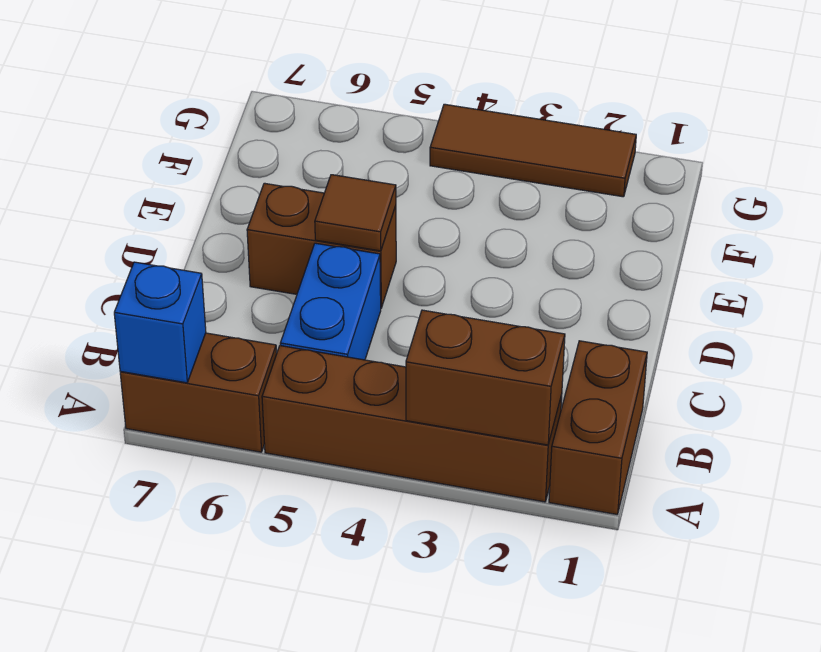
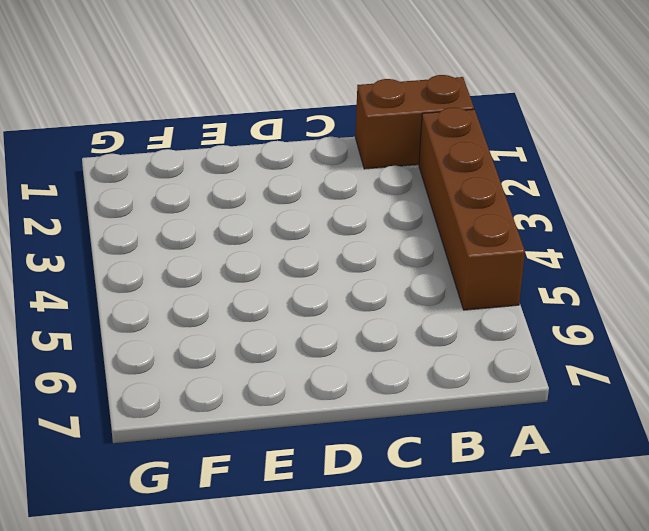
none -> brown 1x2 brick [120,333,277,452]
none -> blue 1x2 brick [280,243,381,360]

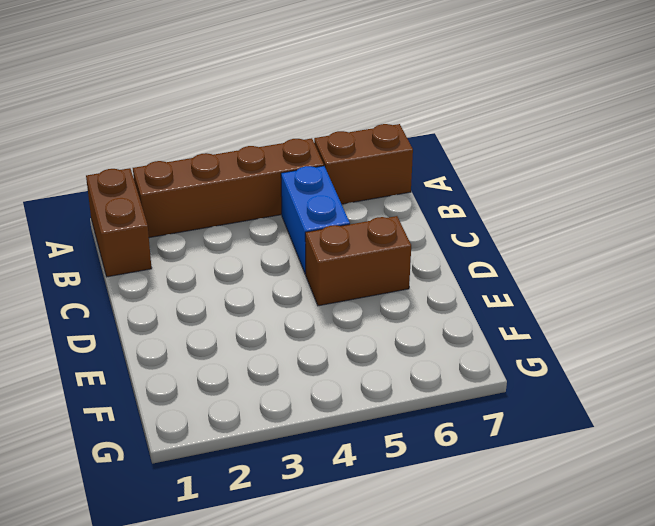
none -> brown 1x3 tile [430,104,636,197]
none -> brown 1x2 brick [406,310,565,445]

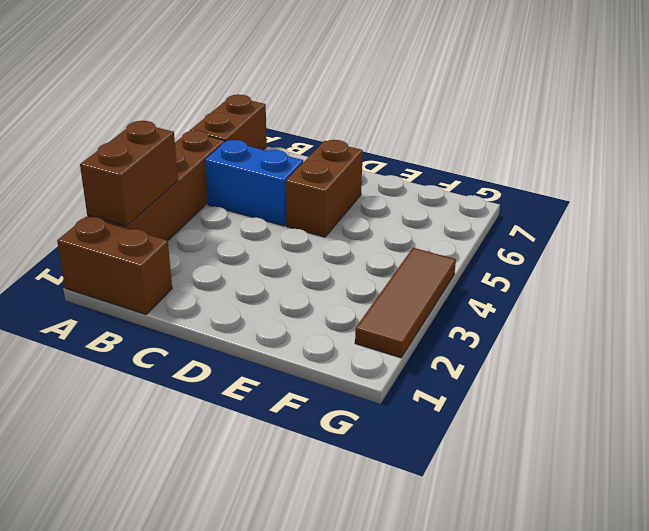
none -> blue 1x1 brick [114,262,206,383]
none -> brown 1x1 tile [315,175,396,251]

